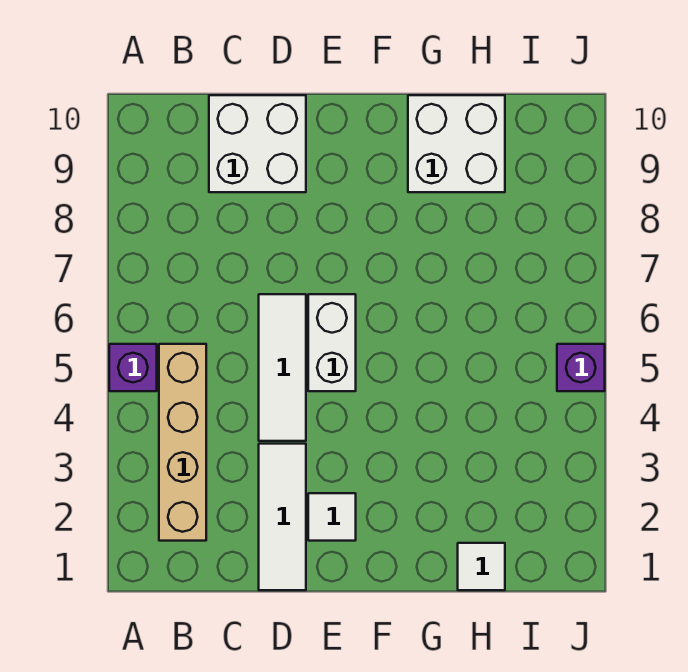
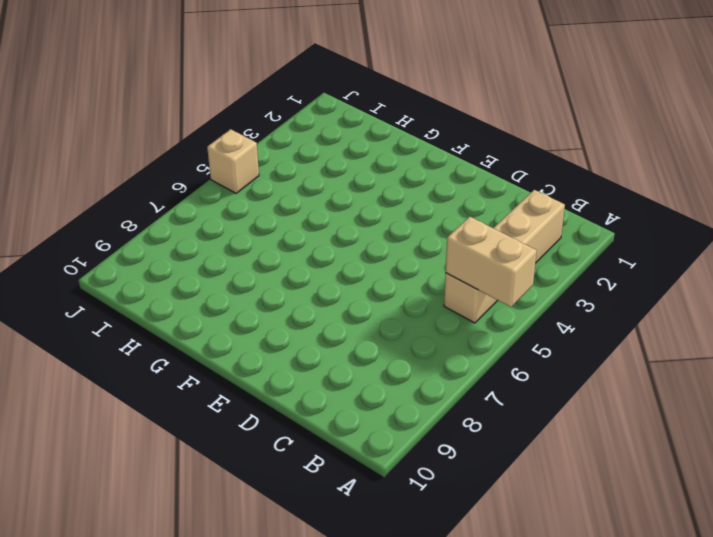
tan 1x2 brick [446,217,537,307] -> none
tan 1x1 brick [207,129,259,193] -> purple 1x1 brick [557,344,605,391]
none -> purple 1x1 brick [109,344,157,391]
none -> white 2x2 brick [209,95,306,192]

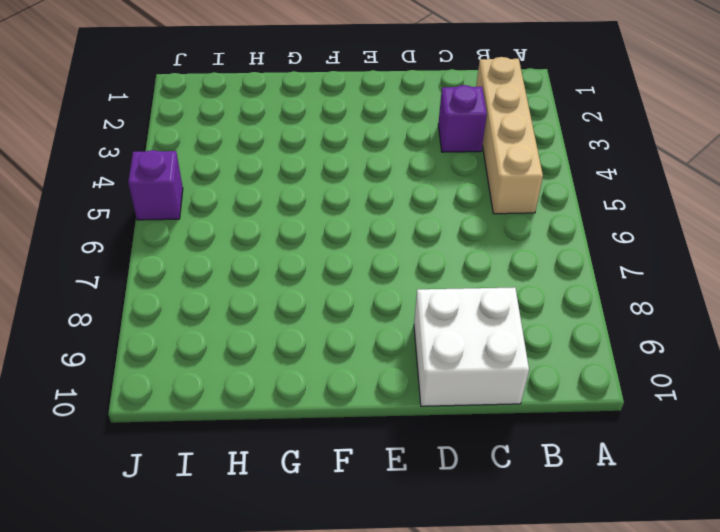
purple 1x1 brick [438,85,487,152] -> purple 1x1 brick moved to [109,344,157,391]
none -> white 1x3 tile [259,444,306,590]
none -> white 1x3 tile [259,294,306,441]

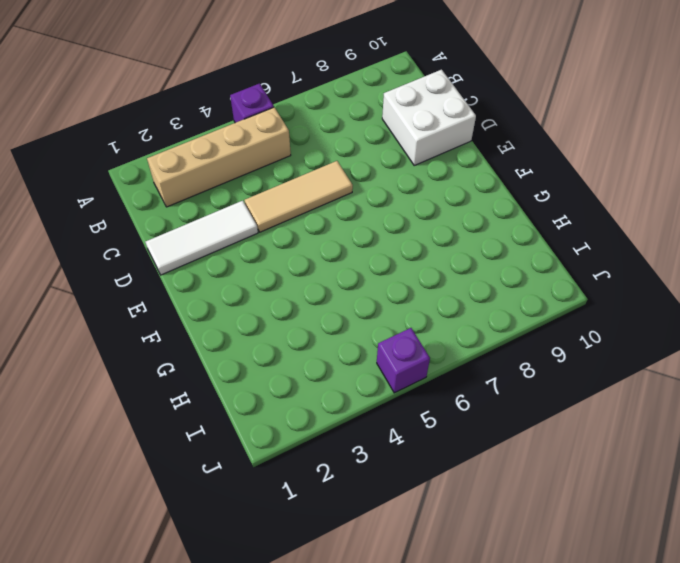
tan 1x3 tile [245,161,353,232] -> white 1x3 tile [259,294,306,441]
none -> white 1x1 tile [308,493,356,541]
none -> white 1x2 brick [308,294,356,391]

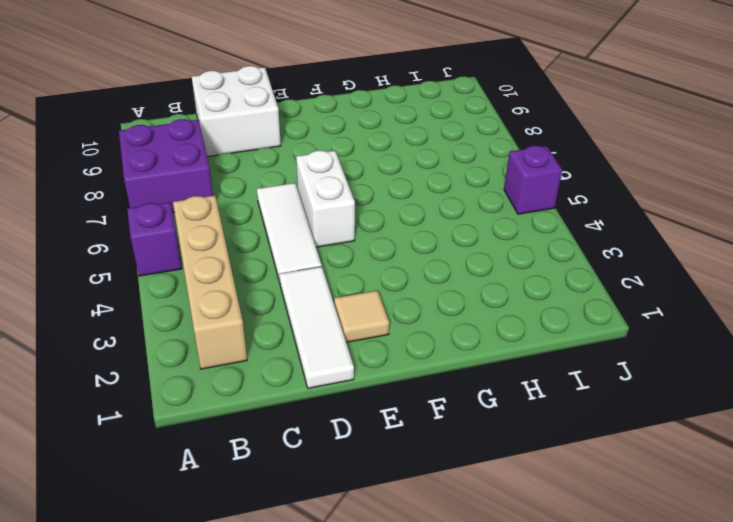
purple 2x2 brick [119,119,213,213] -> none
tan 1x1 tile [334,291,389,342] -> white 1x1 tile [308,493,356,541]
none -> white 2x2 brick [408,95,505,192]
none -> white 1x1 tile [458,543,505,590]

